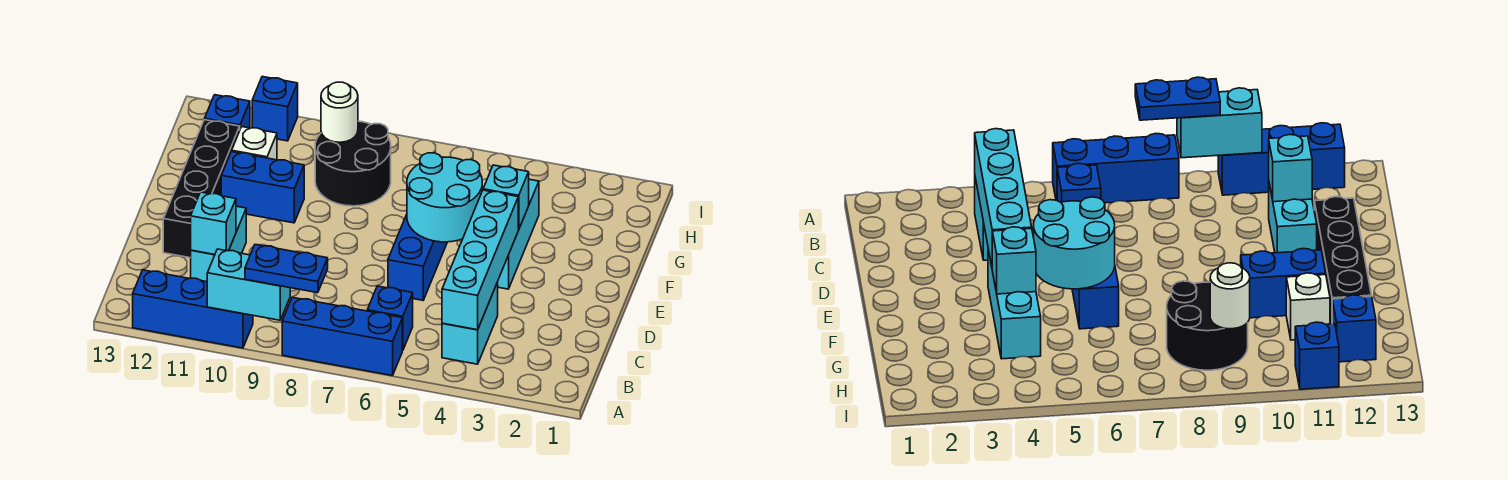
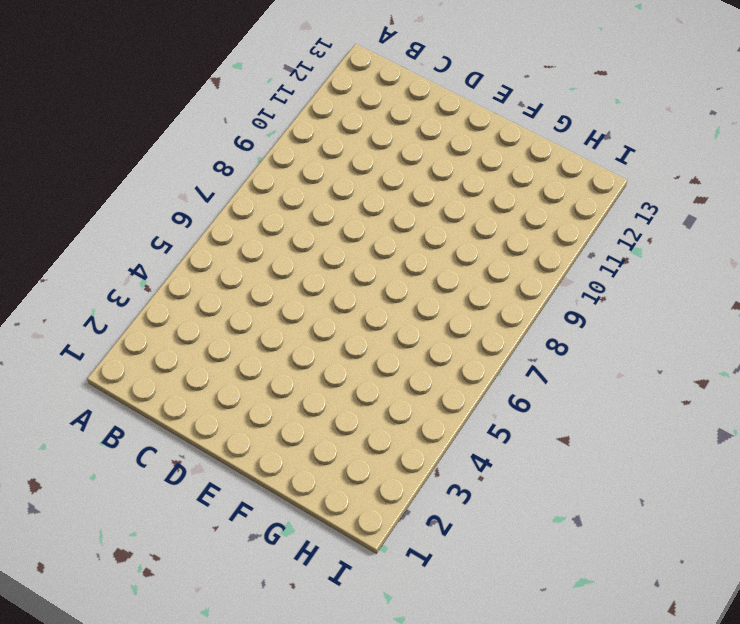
none -> blue 1x3 brick [282,297,402,376]
none -> blue 1x3 brick [133,270,253,348]
none -> cyan 1x2 brick [442,282,498,364]

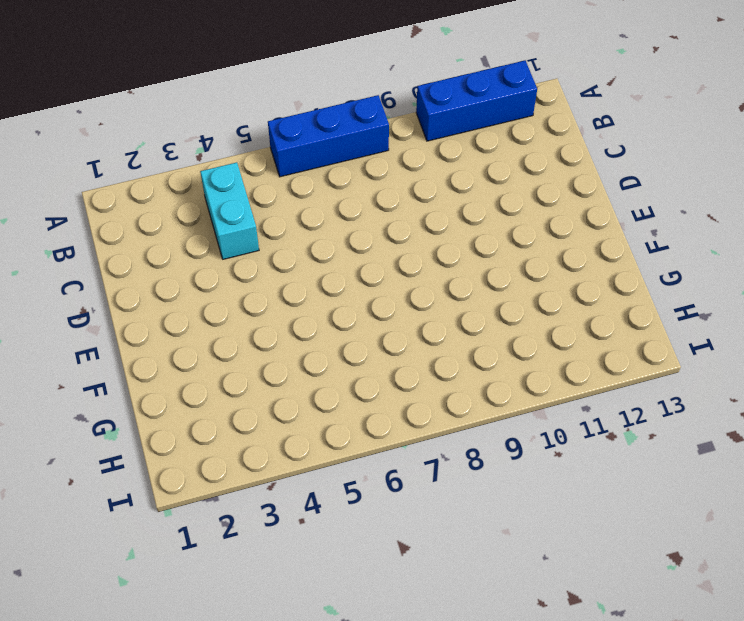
none -> blue 1x1 brick [367,286,413,351]
none -> cyan 1x2 brick [191,206,246,282]
none -> blue 1x3 brick [388,214,447,300]

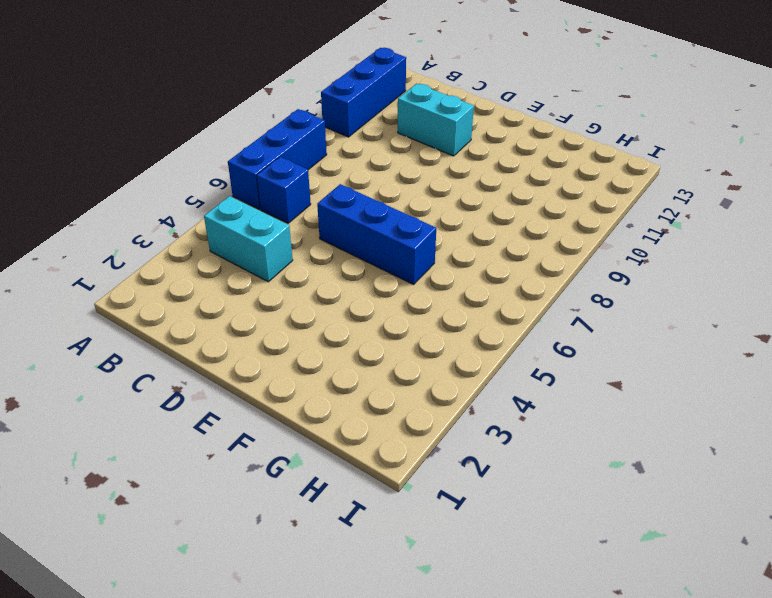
none -> black 1x4 brick [163,120,240,258]
none -> cyan 1x3 brick [498,179,539,289]
none -> blue 1x2 brick [221,152,304,223]

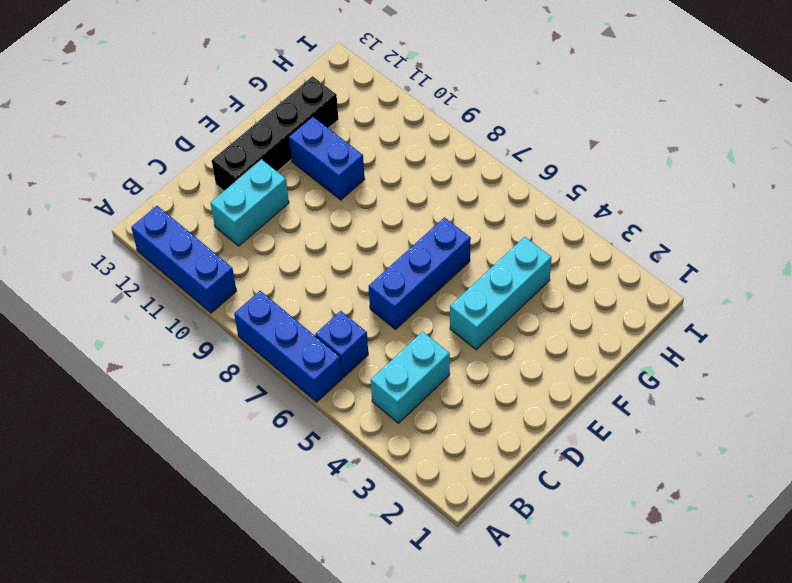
none -> black 2x2 round brick [315,121,391,206]
none -> white 1x1 brick [232,127,277,160]
none -> blue 1x1 brick [205,95,250,129]

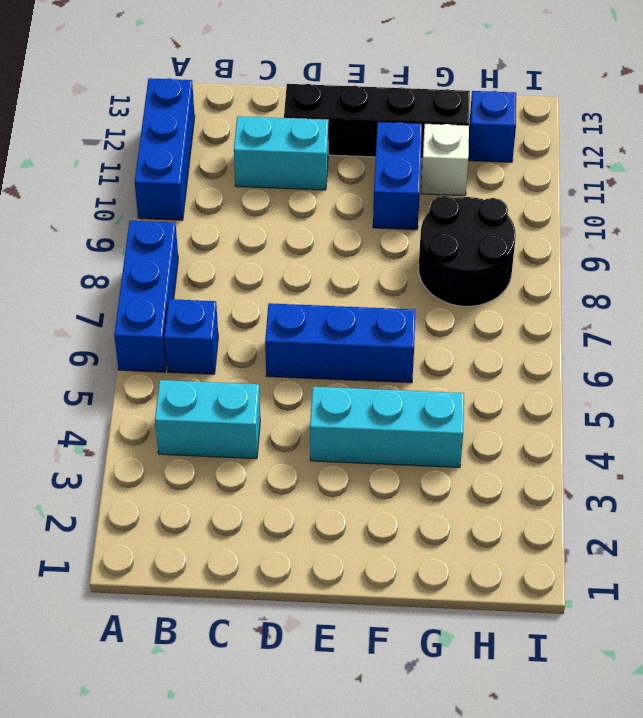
none -> blue 1x1 brick [252,77,298,141]
none -> cyan 1x2 brick [207,249,290,320]
none -> cyan 1x4 brick [442,190,518,330]

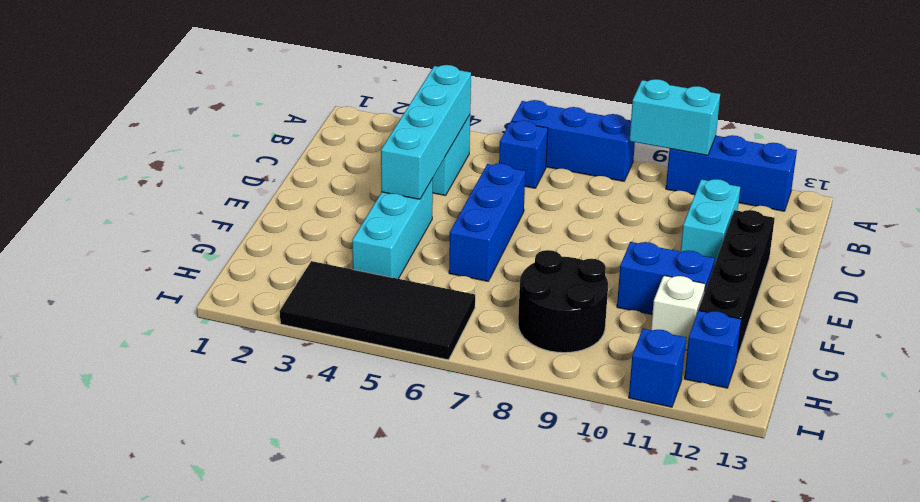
black 2x4 tile [280,261,475,360] -> none
none -> cyan 1x1 brick [191,192,236,255]
none -> cyan 2x2 round brick [407,153,482,242]
none -> cyan 1x1 brick [483,165,529,230]

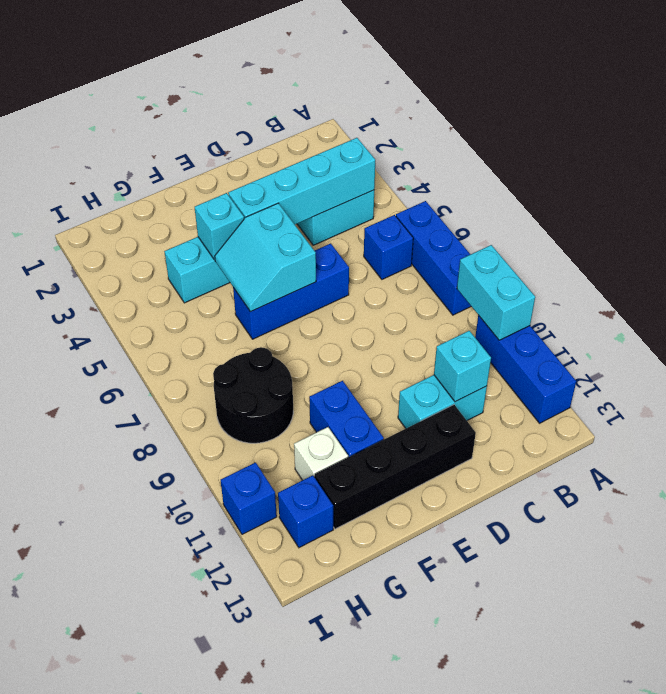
cyan 2x2 slope [215,203,316,312] -> cyan 2x2 round brick [407,153,482,242]
none -> white 1x1 round brick [321,82,358,142]
none -> blue 1x2 plate [245,245,328,293]

